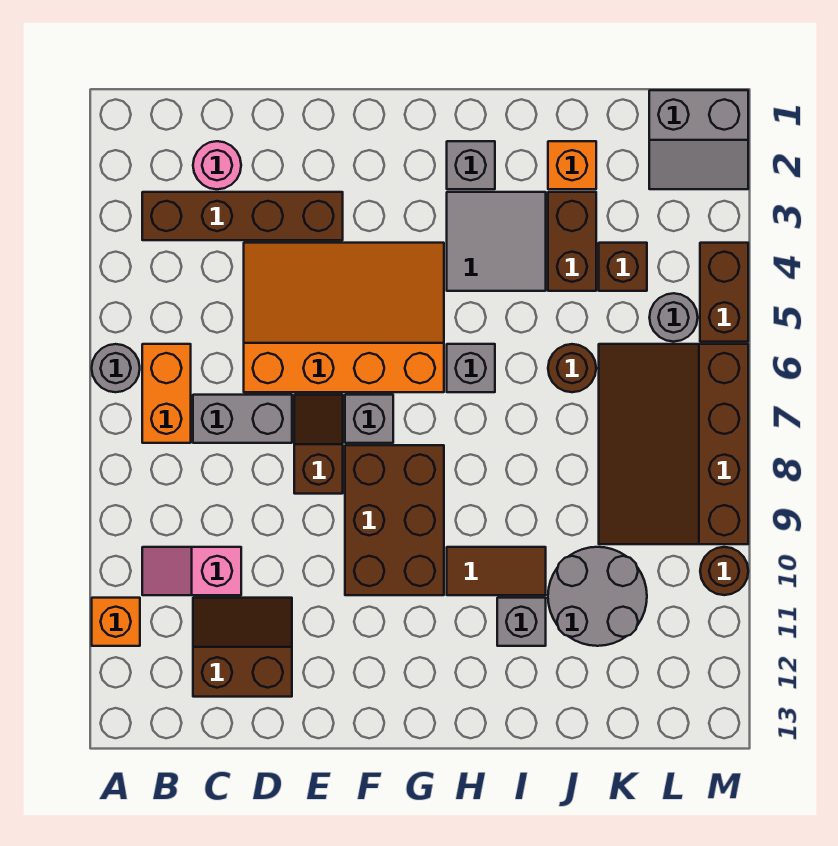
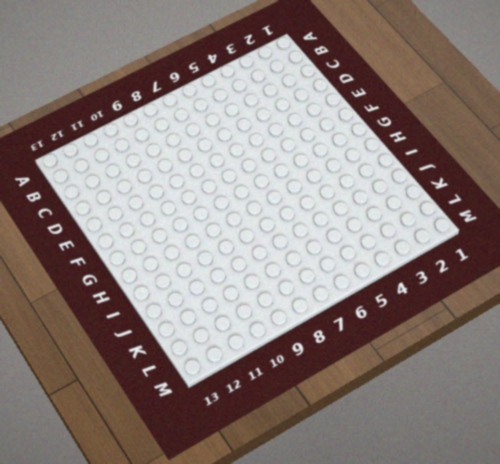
none -> grey 1x1 round brick [92,344,140,392]
none -> orange 1x1 brick [92,598,140,646]
none -> brown 1x4 brick [142,192,343,240]

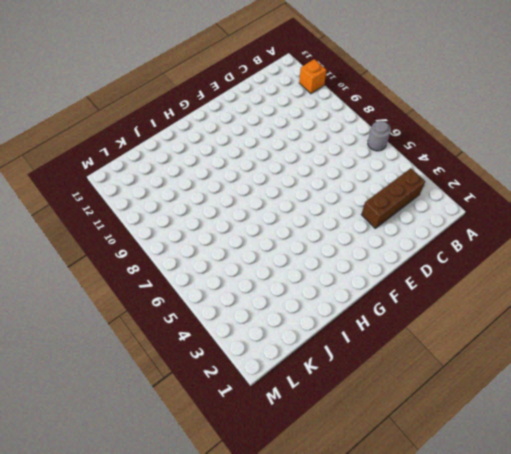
brown 1x3 brick [361,168,426,228] -> brown 1x4 brick [142,192,343,240]
none -> orange 1x2 brick [142,344,191,443]
none -> pink 1x2 slope [142,547,241,595]
none -> pink 1x1 round brick [193,141,241,189]

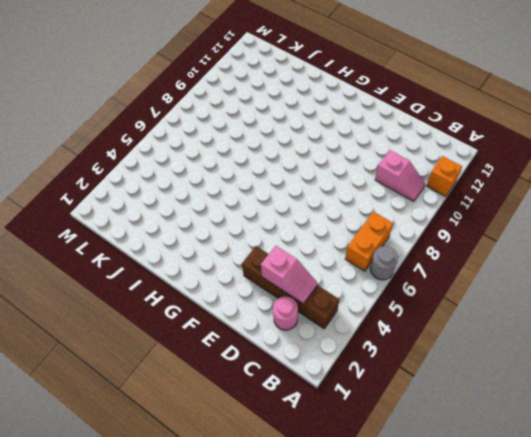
pink 1x2 slope [261,246,318,304] -> none
none -> grey 1x2 brick [193,395,292,443]
none -> brown 2x2 slope [193,598,292,697]
none -> orange 3x4 slope [244,243,444,392]

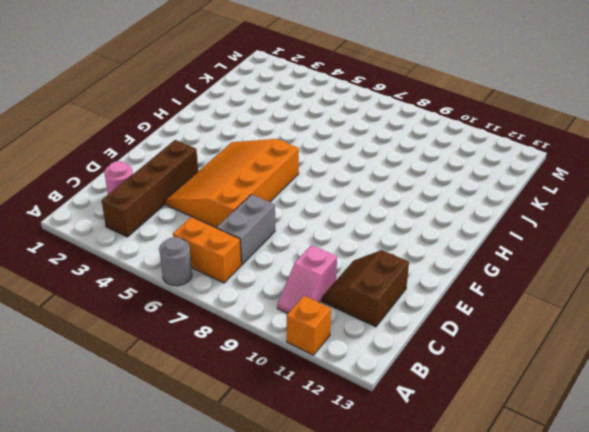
none -> brown 1x2 slope [294,395,343,494]
none -> grey 1x1 brick [345,395,393,443]
none -> brown 2x3 brick [345,445,444,595]

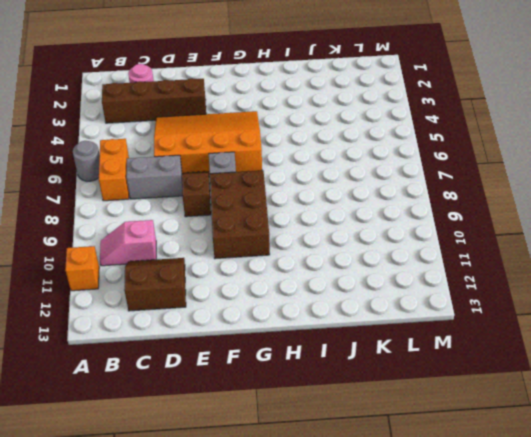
none -> grey 1x1 brick [447,141,495,189]
none -> grey 2x2 tile [447,192,546,291]
none -> grey 1x1 brick [447,344,495,392]

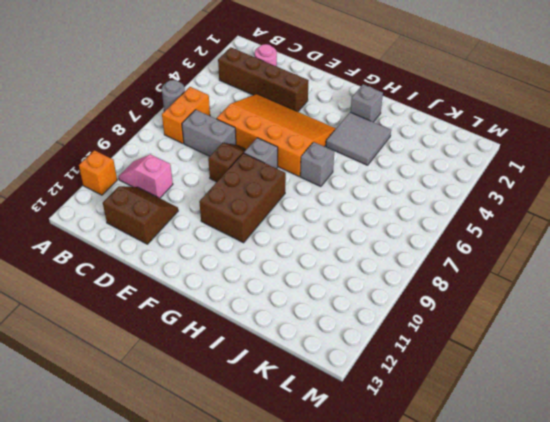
none -> brown 1x2 tile [447,547,546,595]
none -> grey 1x1 brick [497,598,546,646]
none -> orange 1x1 brick [548,141,596,189]

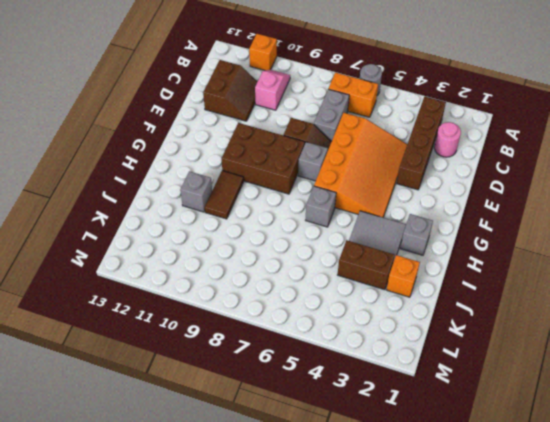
none -> brown 1x1 round brick [548,344,596,392]
none -> grey 2x2 round brick [548,547,647,646]
none -> brown 1x1 brick [599,243,647,291]

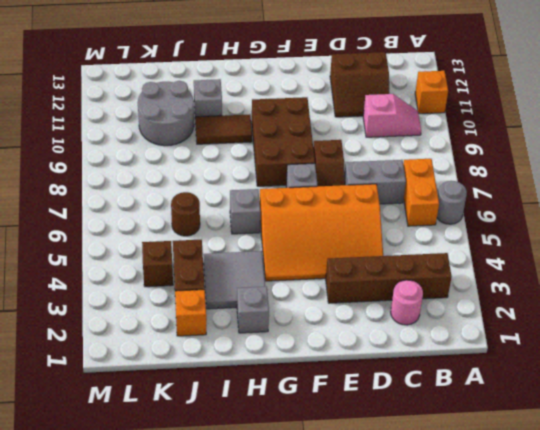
none -> brown 3x4 slope [599,344,748,544]
none -> grey 2x2 slope [649,90,748,189]
none -> grey 1x1 round brick [649,293,698,342]

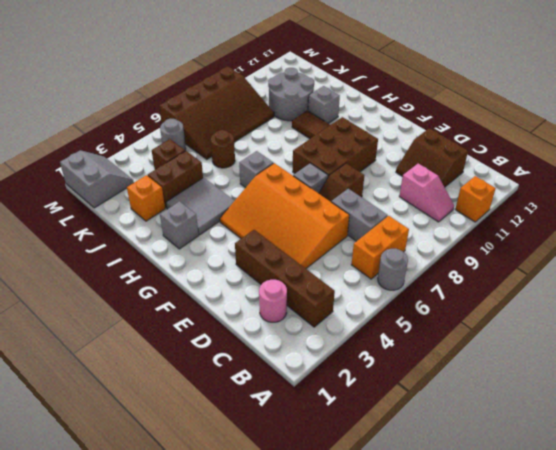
none -> brown 1x2 brick [700,243,748,342]
none -> brown 1x1 round brick [700,547,748,595]

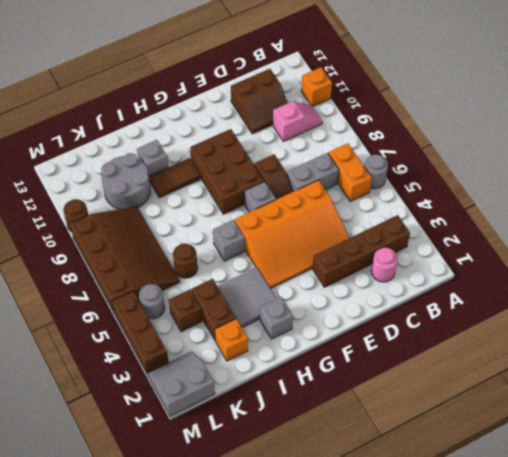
brown 1x3 brick [112,291,169,373] -> brown 1x2 brick [700,243,748,342]

